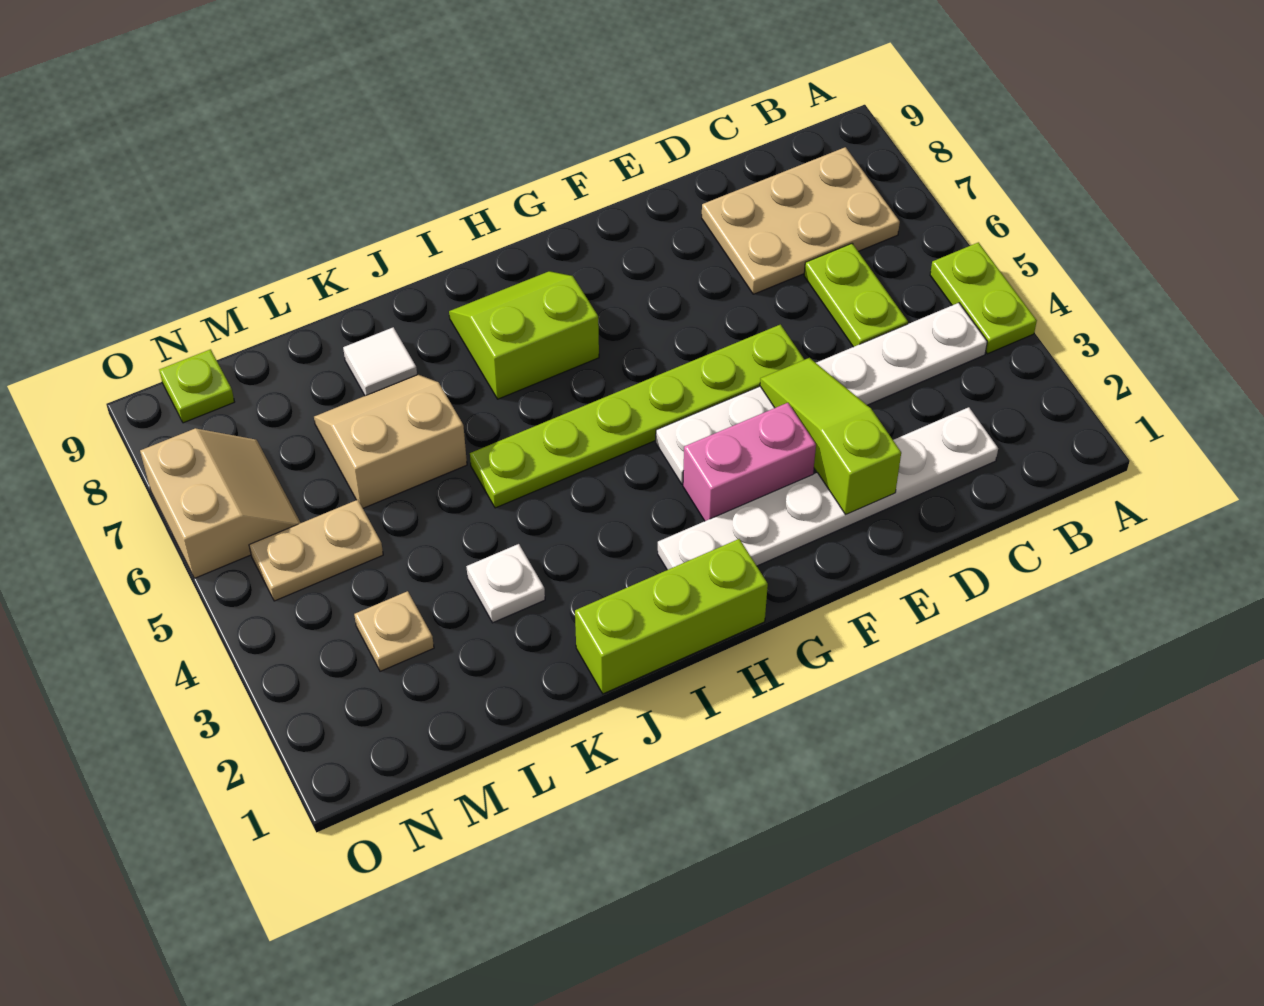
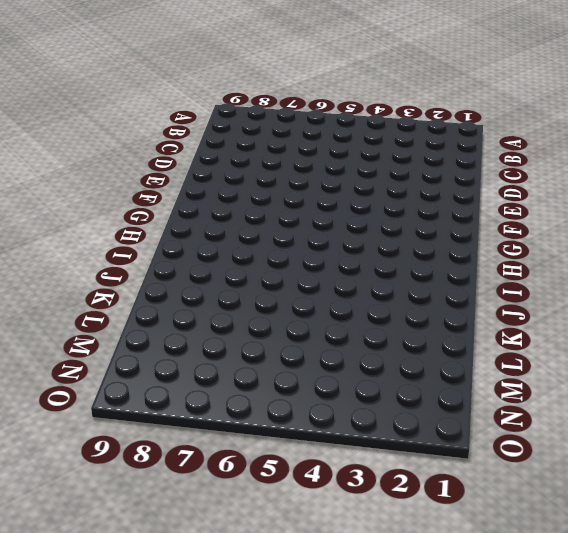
none -> lime 1x2 plate [930,242,1037,354]
none -> white 1x6 plate [656,303,987,484]
none -> tan 2x3 plate [702,147,900,294]

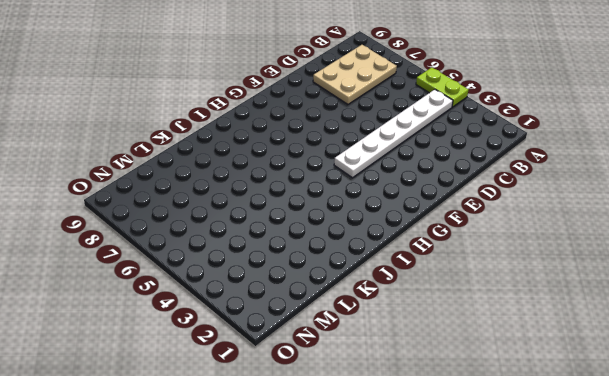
none -> white 1x6 plate [658,407,998,570]
none -> lime 1x2 plate [804,244,908,347]
none -> lime 1x6 plate [470,325,804,508]

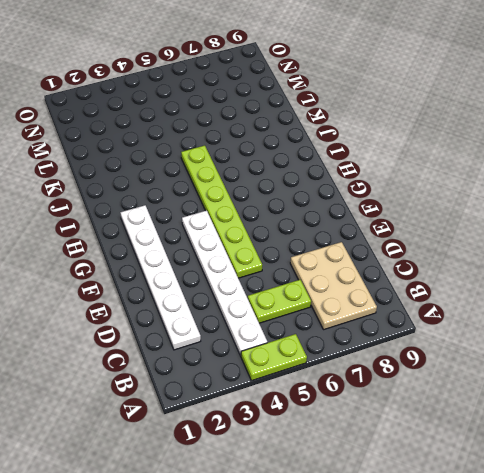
none -> pink 1x2 brick [683,403,816,521]
none -> lime 1x3 brick [575,539,768,694]
none -> lime 2x2 slope [449,271,599,399]

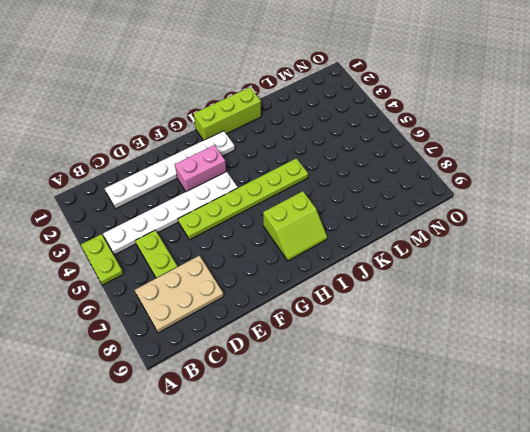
none -> white 1x1 plate [466,544,545,623]
none -> tan 2x2 slope [314,375,467,508]
none -> white 1x1 tile [343,327,417,396]

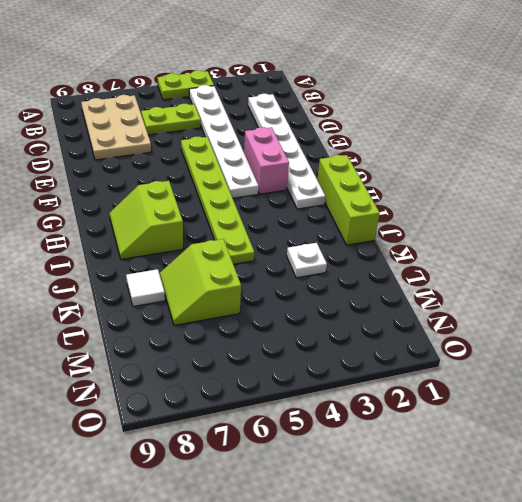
lime 2x2 slope [160,239,241,325] -> tan 2x2 slope [314,375,467,508]
none -> tan 1x1 plate [354,591,434,671]
none -> tan 1x2 plate [249,500,383,601]
none -> tan 2x2 slope [140,428,301,578]

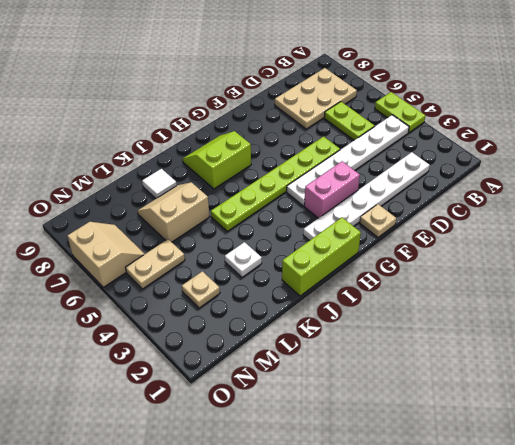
tan 1x1 plate [360,204,396,237] -> none
none -> lime 1x1 plate [159,349,234,423]
none -> lime 1x3 slope [760,358,901,514]

